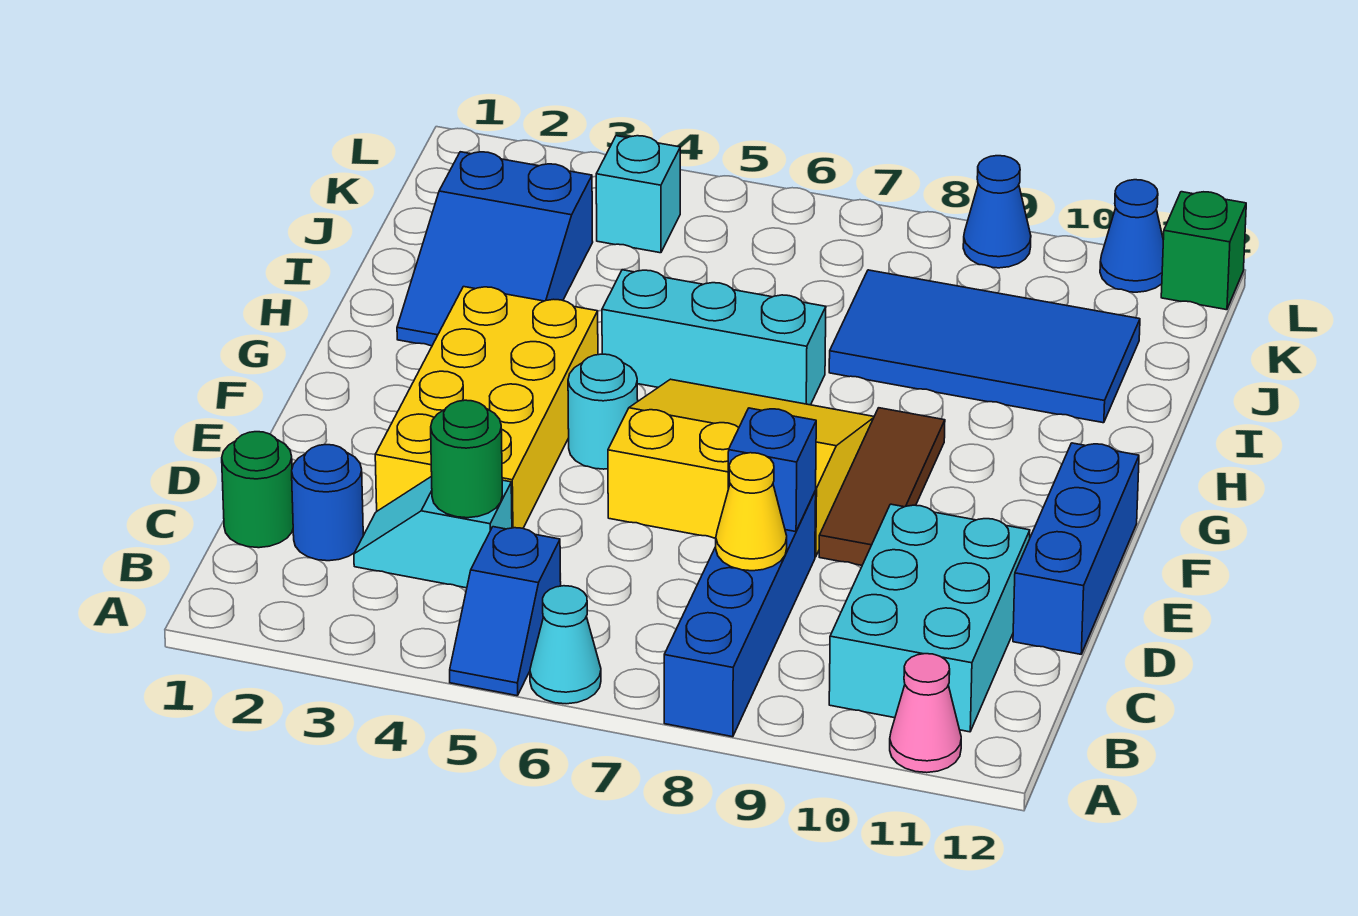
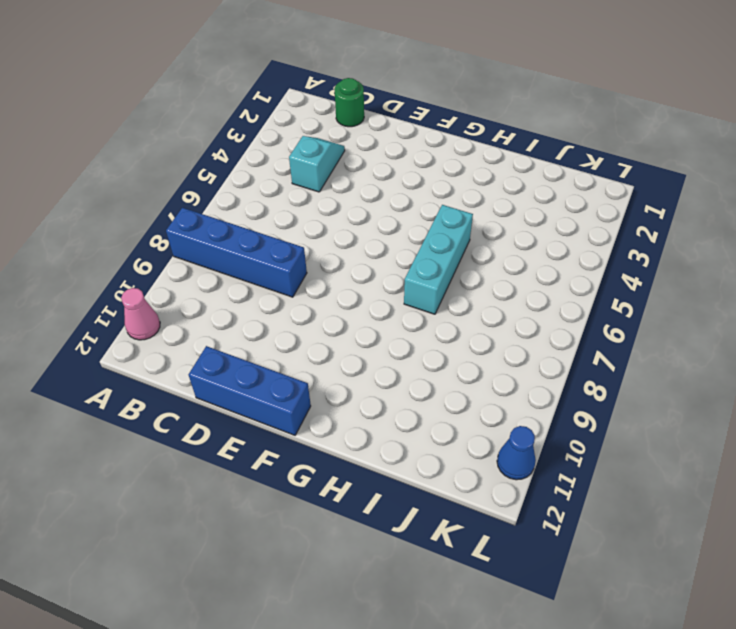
none -> blue 1x2 slope [450,527,561,696]
none -> cyan 1x1 cone [530,586,601,704]
none -> cyan 2x3 brick [829,504,1030,732]

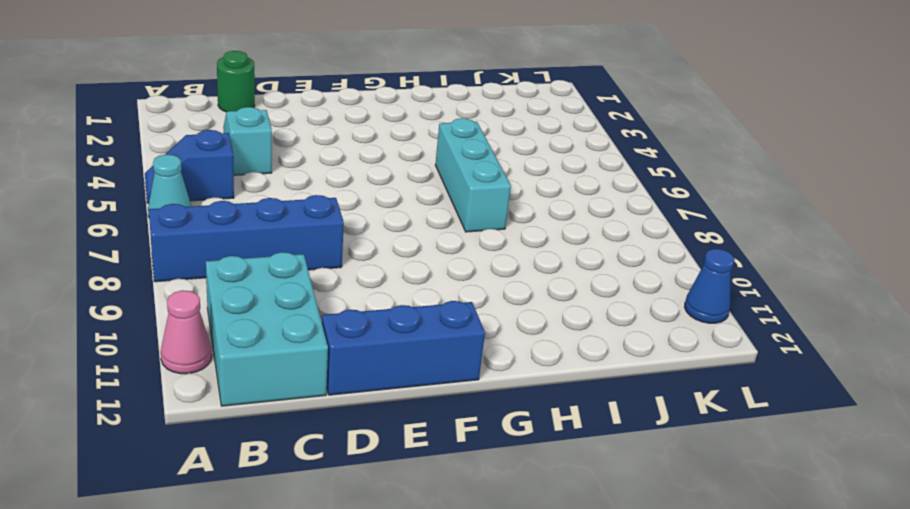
cyan 2x3 brick [206,252,328,406] -> cyan 2x3 brick turned to [829,504,1030,732]
none -> blue 1x1 round brick [292,445,363,561]
none -> yellow 2x4 brick [375,287,598,528]
none -> yellow 3x3 slope [608,379,874,557]

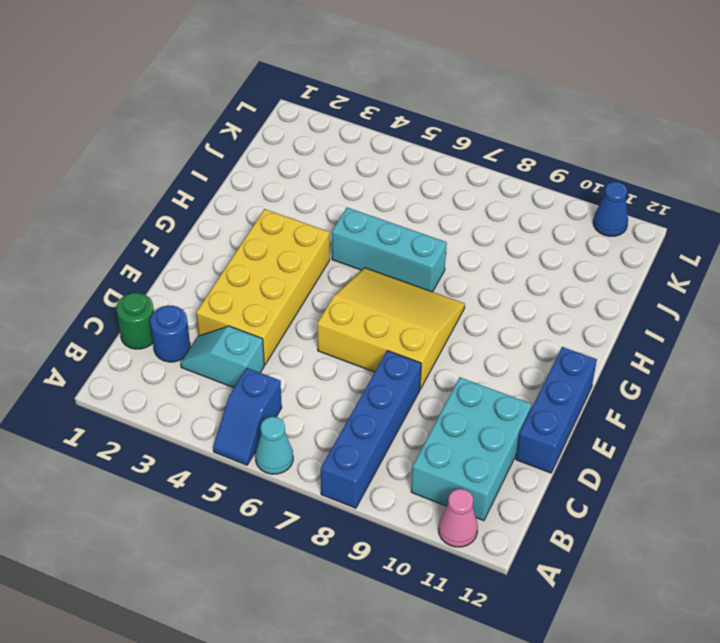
none -> brown 1x3 tile [819,408,945,565]
none -> cyan 1x1 round brick [568,354,638,469]
none -> blue 2x3 slope [397,152,593,346]

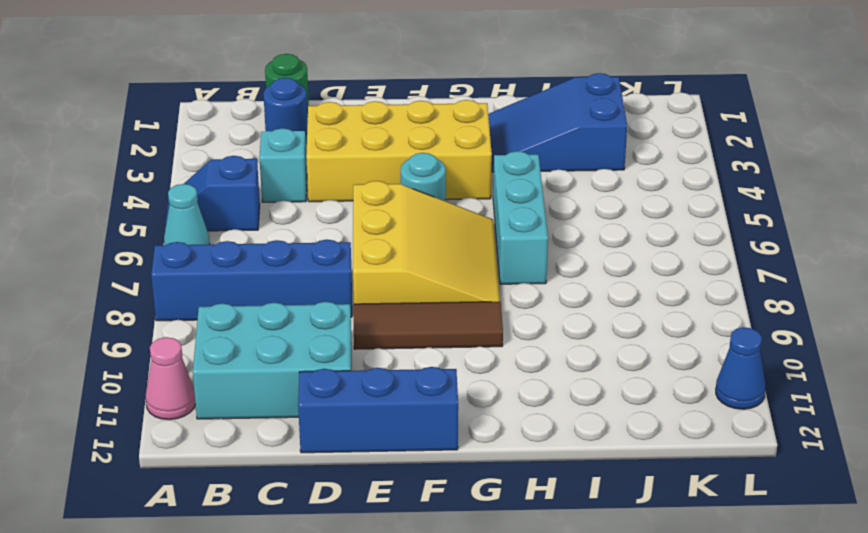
none -> blue 2x4 tile [829,270,1140,423]
none -> cyan 1x1 brick [596,136,680,253]
none -> blue 1x1 cone [963,156,1031,268]

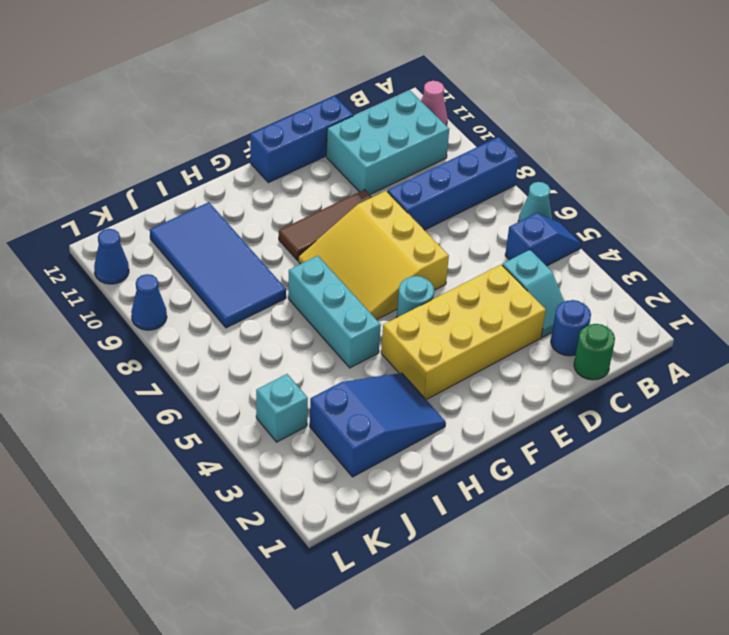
none -> green 1x1 brick [1161,192,1246,310]
none -> green 1x1 round brick [431,400,502,518]
none -> yellow 1x1 cone [716,453,787,571]

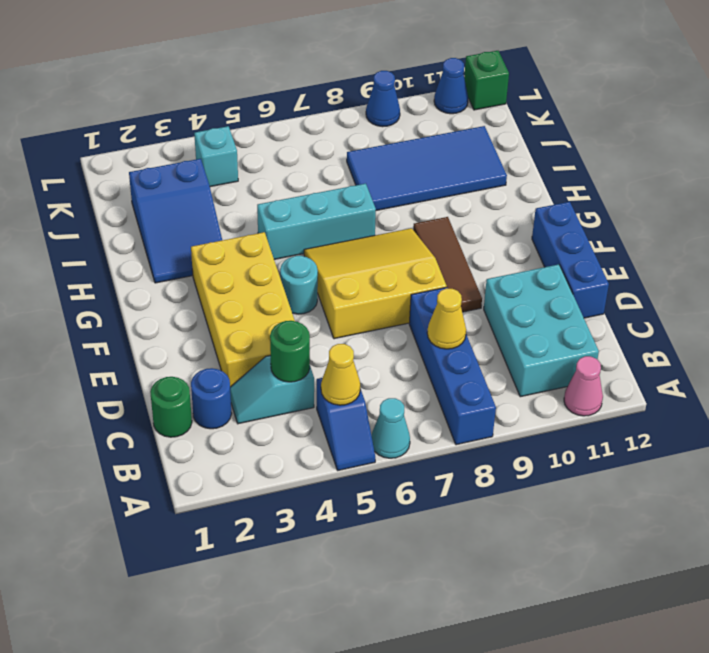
yellow 1x1 cone [321,344,360,405] -> none
none -> blue 1x1 brick [728,408,816,532]

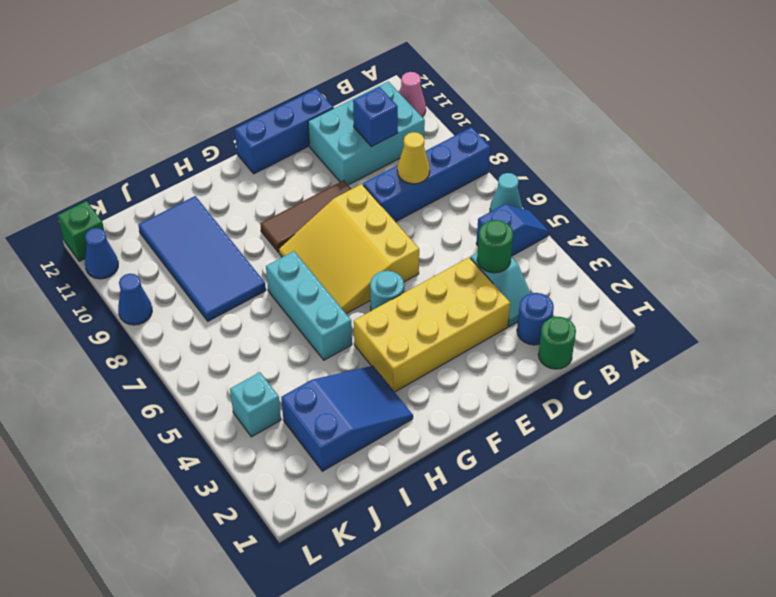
blue 1x1 brick [353,87,398,147] -> blue 1x1 brick moved to [728,408,816,532]

